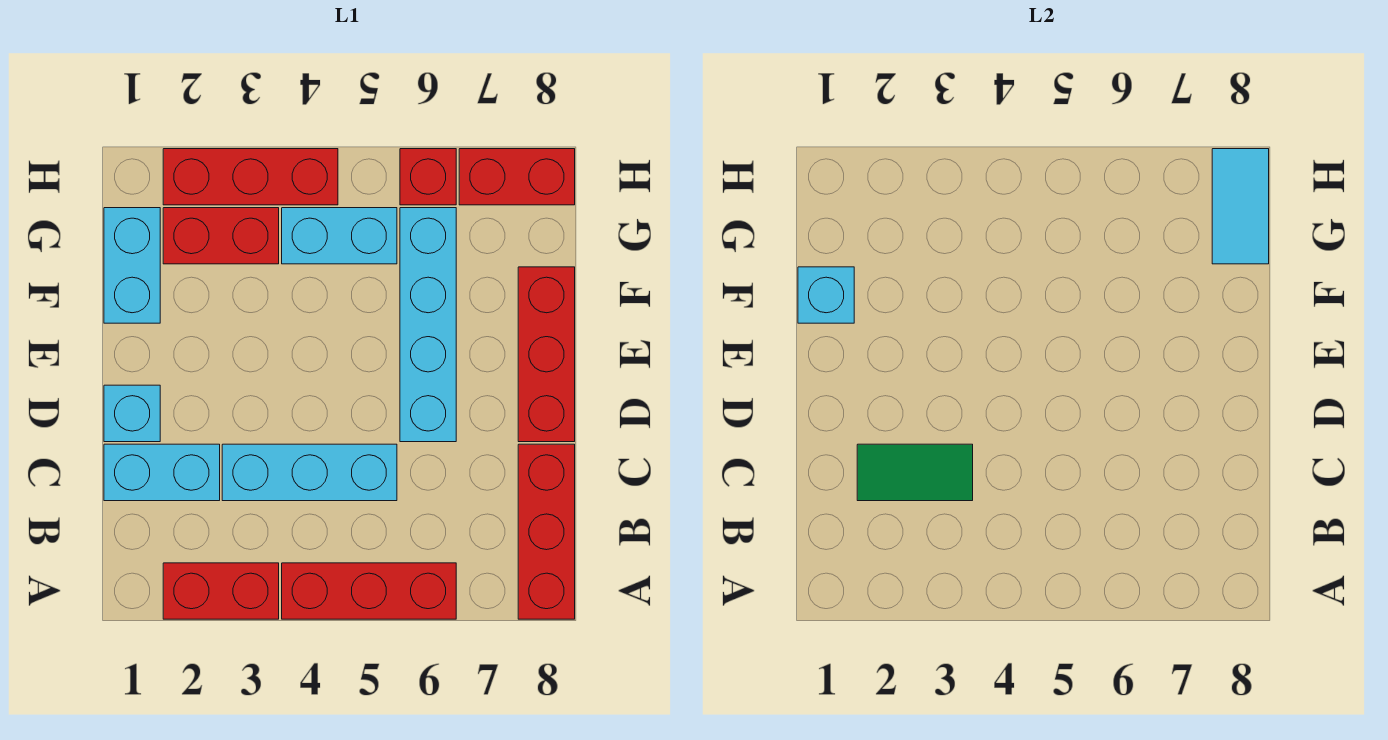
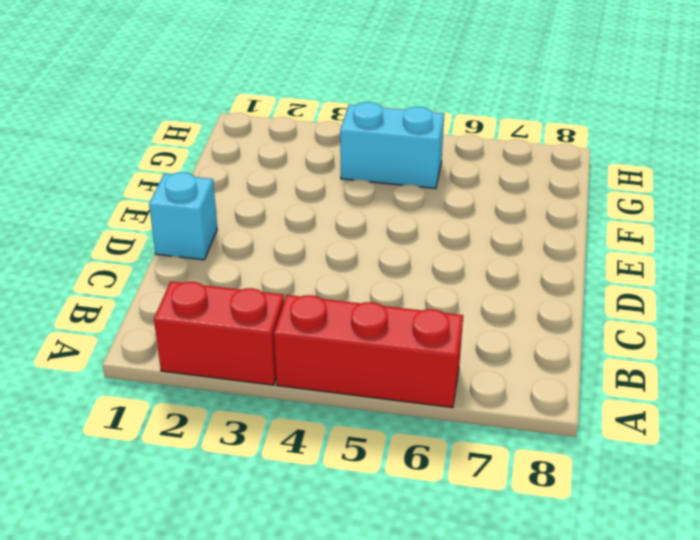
none -> red 1x3 brick [518,444,575,619]
none -> cyan 1x2 brick [104,444,220,501]
none -> cyan 1x3 brick [222,444,397,501]

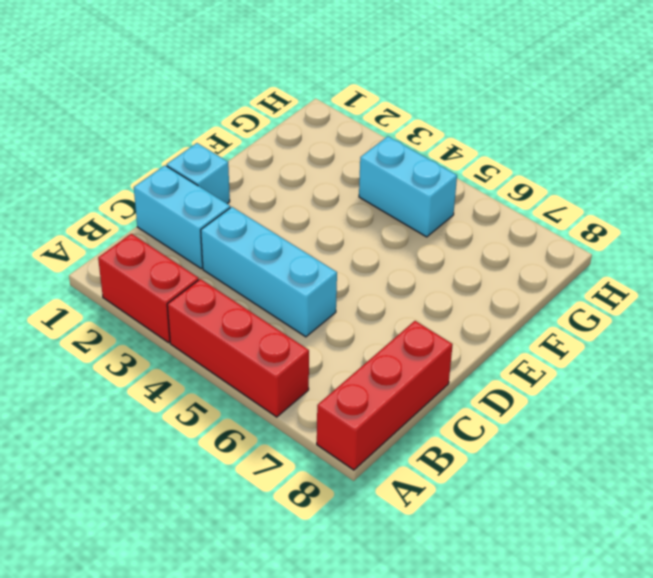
none -> cyan 1x4 brick [400,208,456,442]
none -> red 1x3 brick [518,267,575,442]
none -> cyan 1x2 brick [104,208,160,323]

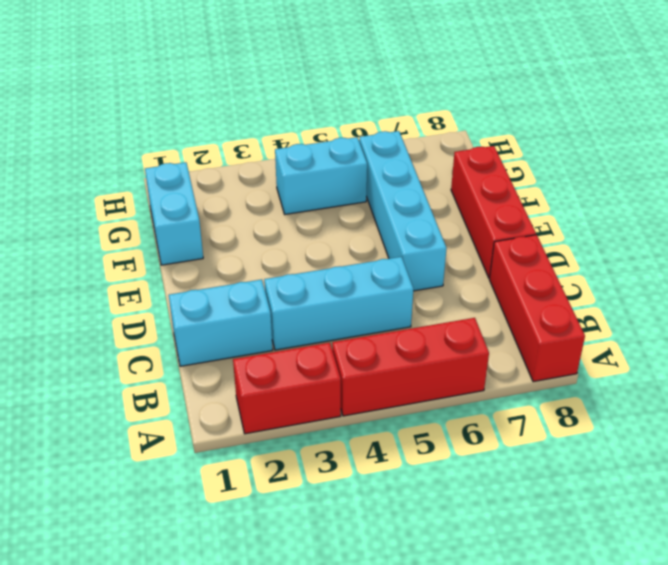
none -> cyan 1x1 brick [104,385,160,442]
none -> red 1x2 brick [163,208,279,264]
none -> red 1x3 brick [163,149,338,205]

